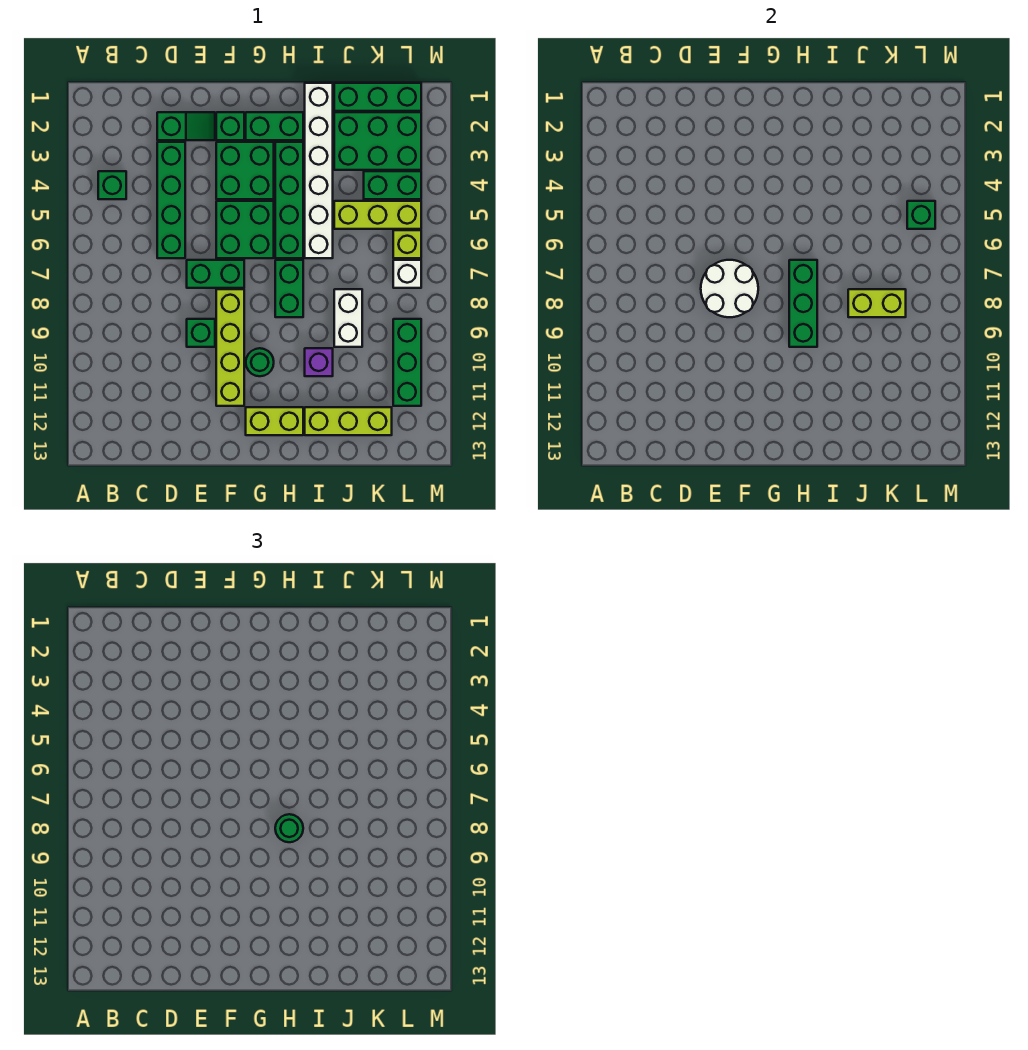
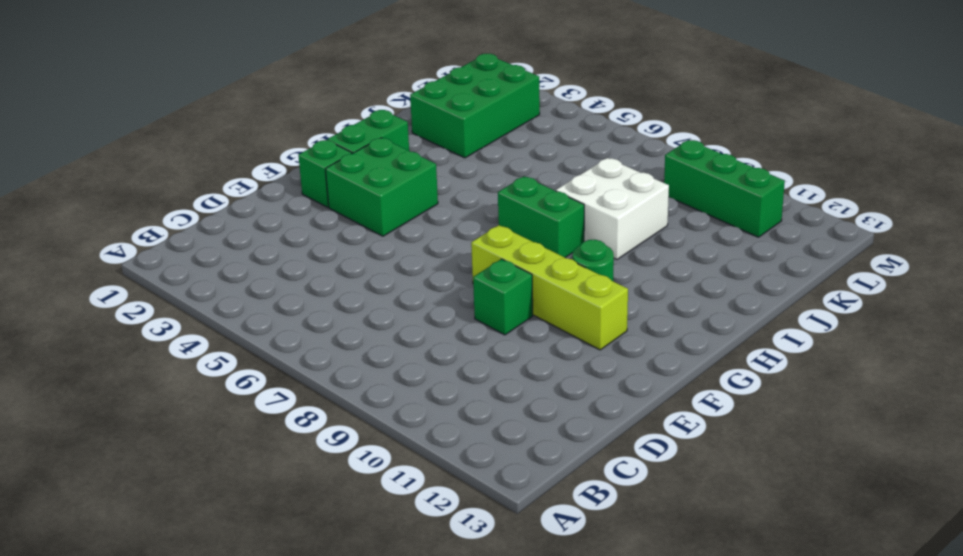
white 2x2 brick [556,158,669,260] -> white 1x2 brick [334,289,362,347]
none -> green 1x1 brick [98,171,126,199]
none -> green 1x2 slope [157,112,215,140]
none -> green 1x4 brick [157,142,185,258]
none -> green 1x2 brick [187,260,244,288]

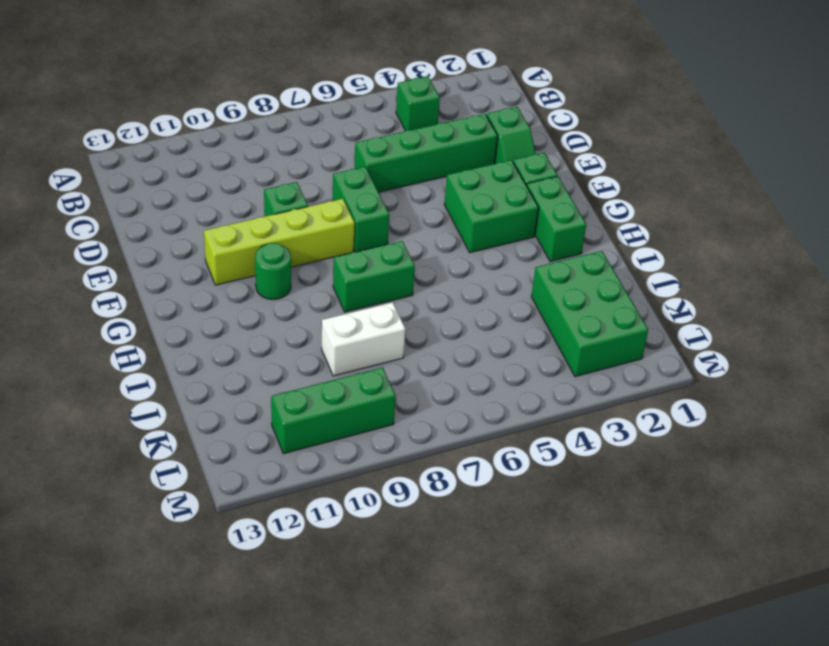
none -> green 2x2 brick [216,201,274,258]
none -> lime 1x2 brick [246,407,303,435]
none -> green 1x4 brick [275,142,303,258]
none -> white 1x6 brick [305,83,333,258]

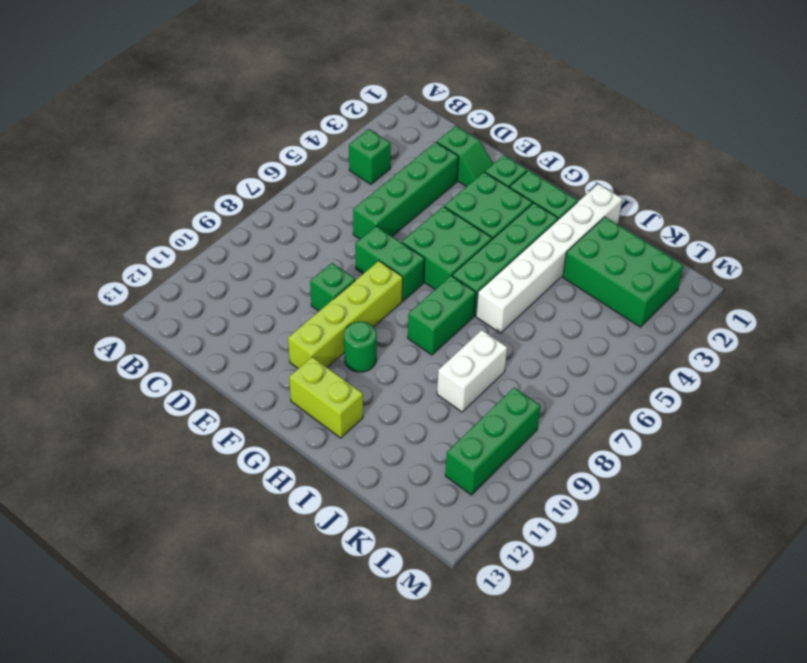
none -> purple 1x1 brick [305,348,333,376]
none -> lime 1x3 brick [305,407,392,435]
none -> green 1x3 brick [334,83,421,111]
none -> lime 1x3 brick [334,201,421,229]

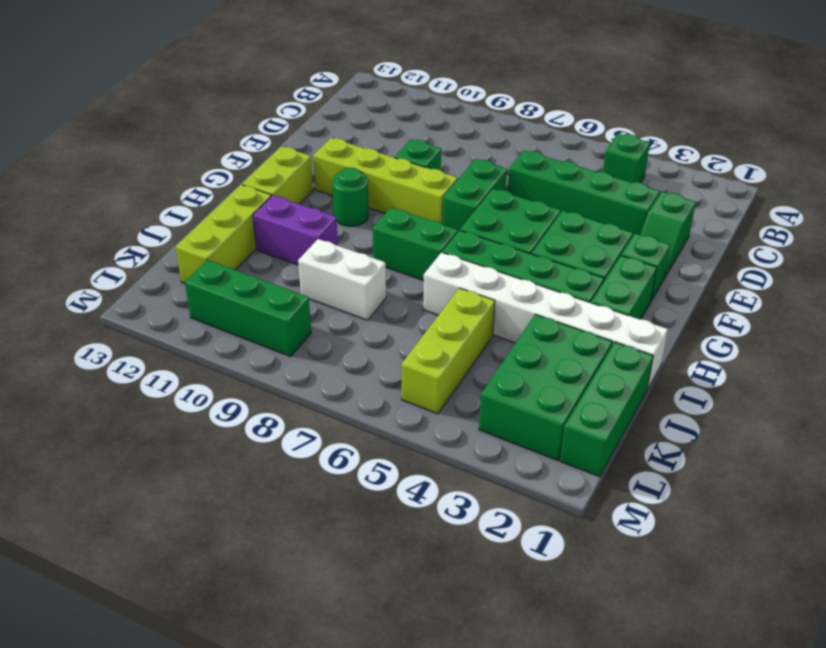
purple 1x2 brick [253,195,338,265] -> purple 1x1 brick [305,348,333,376]
none -> green 1x2 brick [364,171,421,199]
none -> lime 1x1 brick [393,230,421,258]
none -> white 1x1 brick [393,260,421,288]
none -> white 2x2 round brick [701,260,758,317]

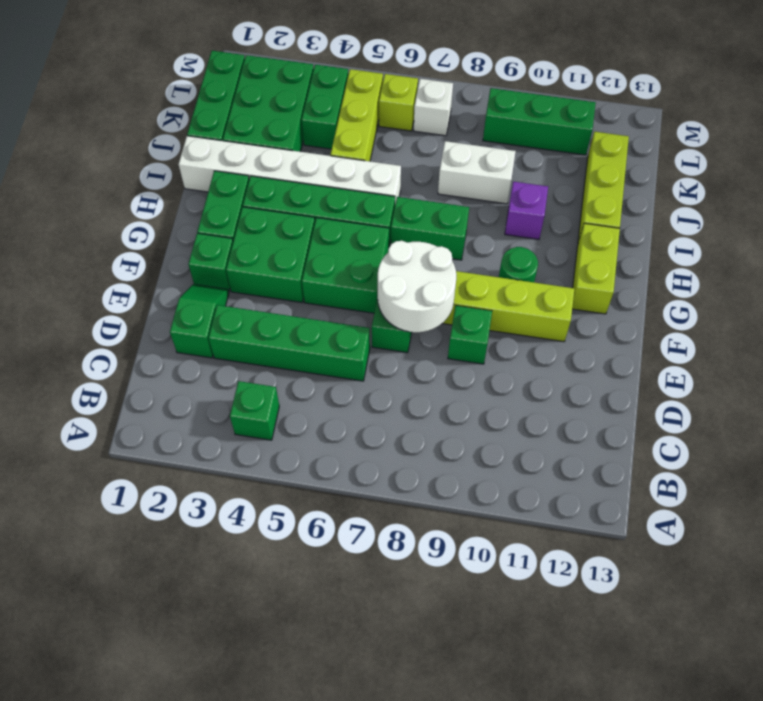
none -> green 1x3 brick [789,260,817,347]
none -> lime 1x2 brick [848,289,906,317]
none -> green 1x1 brick [907,201,935,229]
none -> green 1x1 round brick [275,814,303,842]

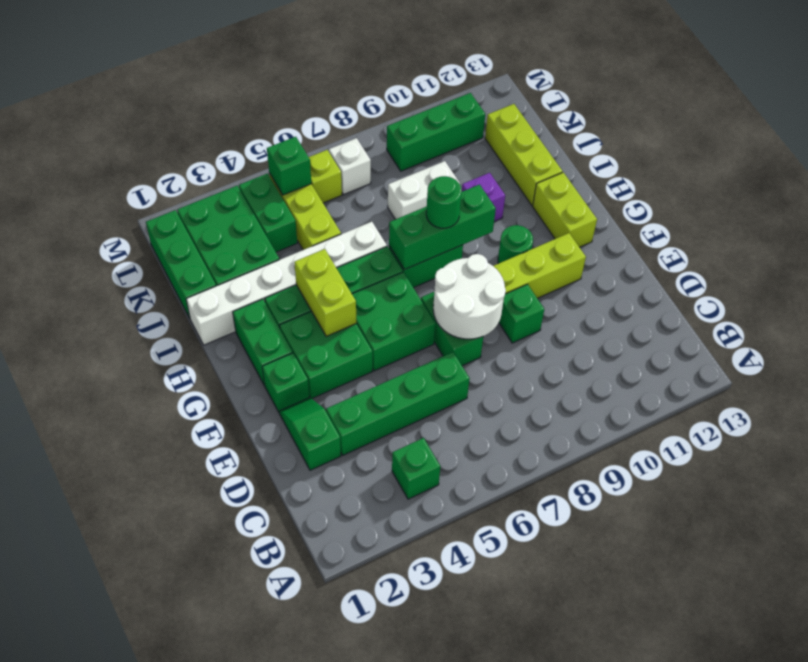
lime 1x2 brick [294,249,356,336] -> lime 1x2 brick moved to [848,289,906,317]

